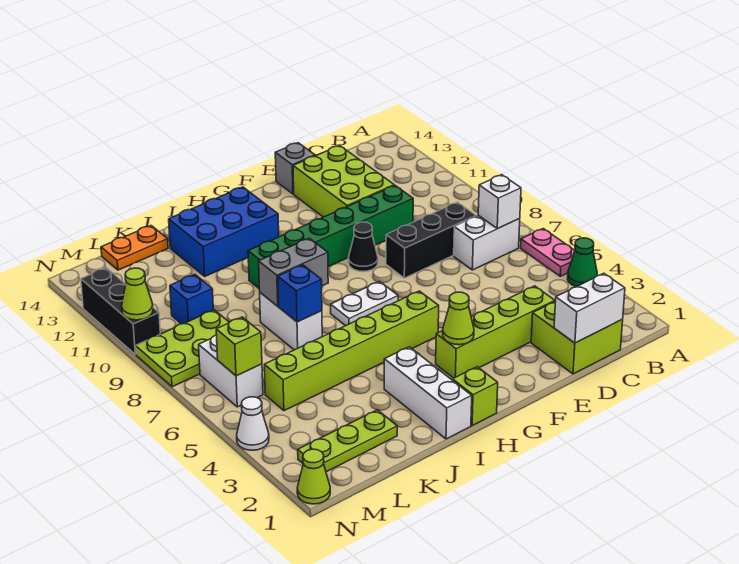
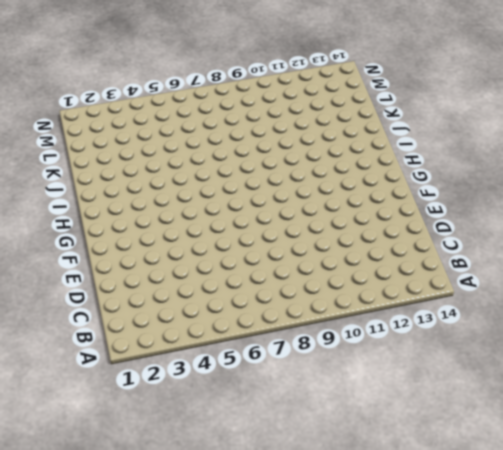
none -> green 1x1 cone [568,238,597,287]
none -> pink 1x2 plate [521,229,575,276]
none -> white 1x2 brick [454,215,520,270]
none -> lime 2x2 brick [531,301,623,374]

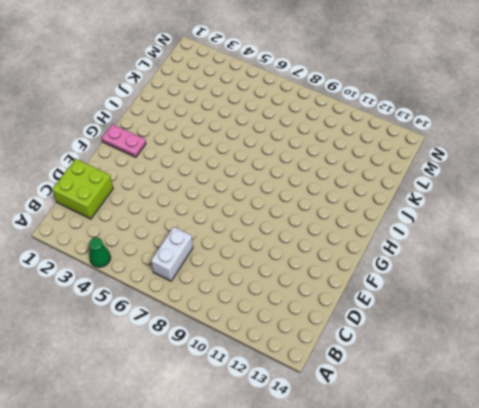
pink 1x2 plate [102,124,146,157] -> pink 1x2 plate moved to [521,229,575,276]
none -> black 1x3 brick [386,202,476,278]
none -> lime 1x4 brick [436,286,555,378]
none -> green 1x6 brick [248,186,413,288]
none -> lime 2x3 brick [293,146,394,217]

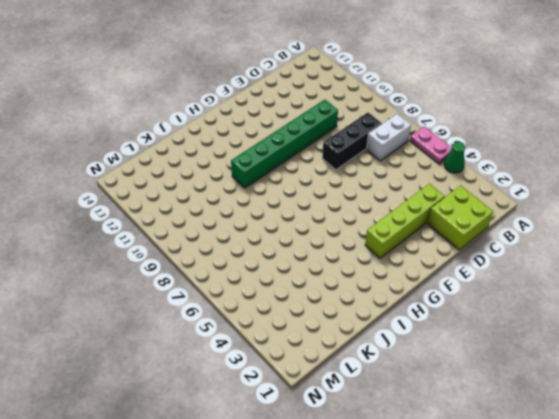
none -> lime 2x3 brick [293,146,394,217]
none -> grey 1x1 brick [275,143,315,194]
none -> black 1x1 cone [349,222,378,272]
none -> lime 1x6 brick [264,291,439,411]

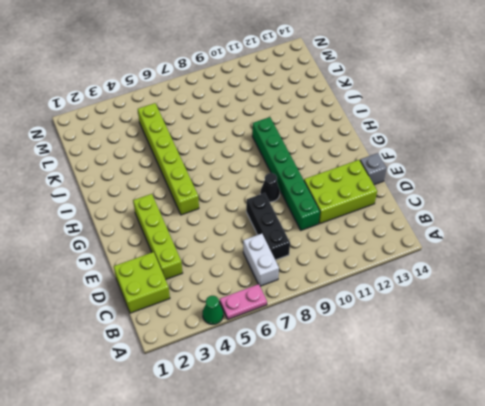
none -> white 1x2 plate [331,281,398,326]
none -> lime 1x1 brick [453,367,498,426]
none -> blue 2x3 brick [169,187,279,276]
none -> white 1x3 brick [384,347,472,439]

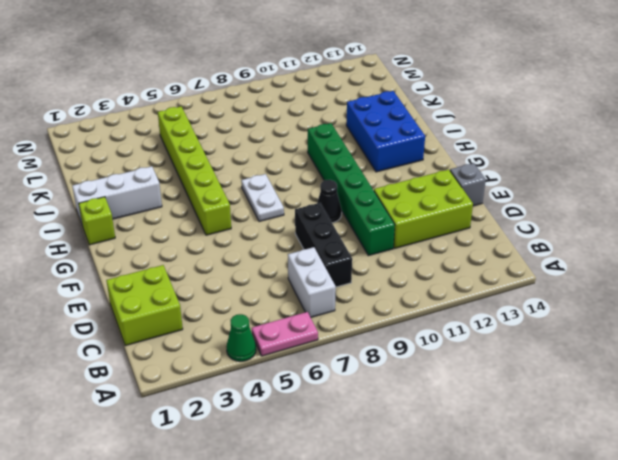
none -> lime 1x4 brick [436,286,555,378]
none -> white 1x2 brick [260,293,322,350]
none -> lime 1x3 plate [298,410,397,472]
none -> orange 1x2 plate [101,226,168,270]

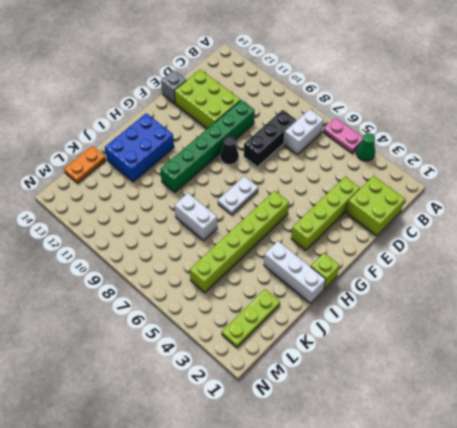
none -> lime 2x3 plate [136,310,229,387]
none -> blue 1x1 brick [170,274,213,324]
none -> white 1x2 brick [199,335,263,407]
none -> lime 1x1 cone [297,449,330,504]

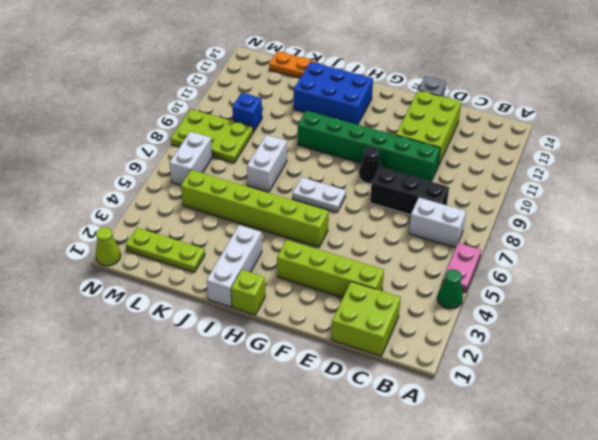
none -> white 1x1 cone [237,397,269,450]
none -> black 1x3 brick [81,268,160,354]
none -> white 1x1 brick [478,175,521,229]
none -> white 1x2 brick [554,273,625,343]

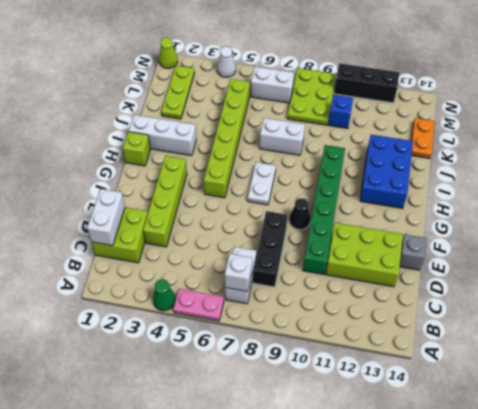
none -> lime 1x1 cone [443,292,474,345]
none -> grey 1x2 brick [259,238,328,306]
none -> blue 1x1 brick [278,265,322,322]
none -> lime 1x1 brick [216,317,262,376]

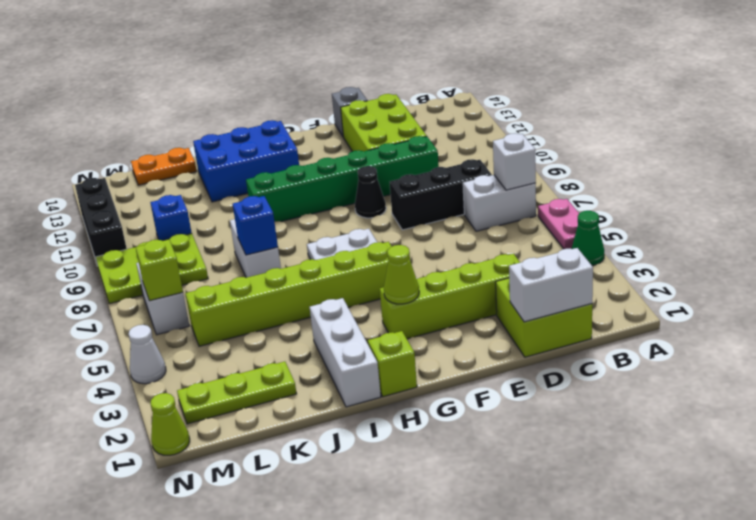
none -> grey 1x2 brick [259,238,328,306]
none -> lime 1x1 cone [122,268,153,320]

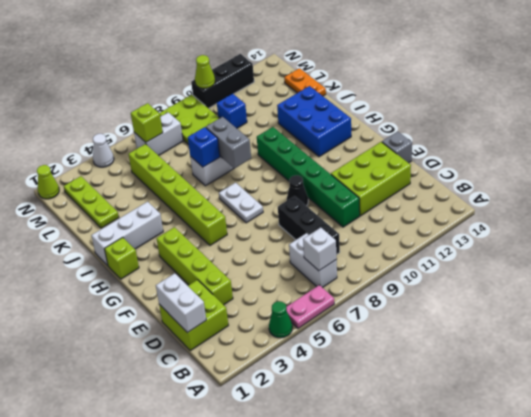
none -> lime 1x1 cone [443,292,474,345]

